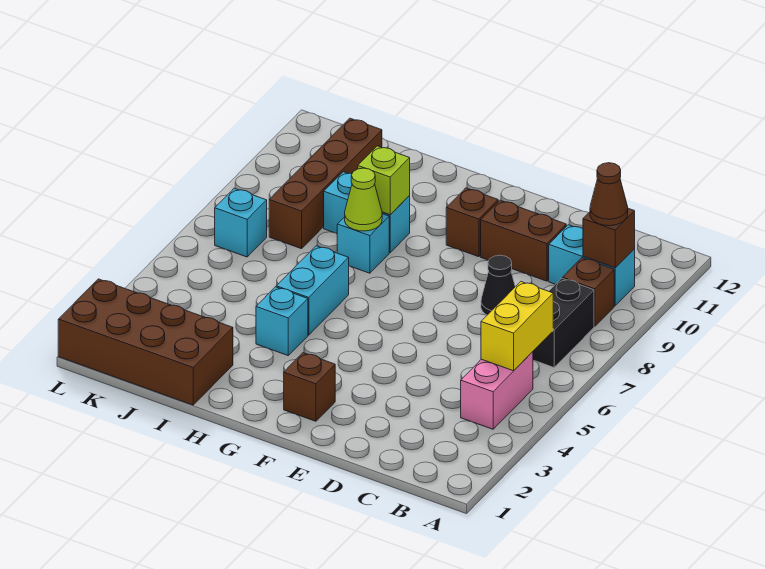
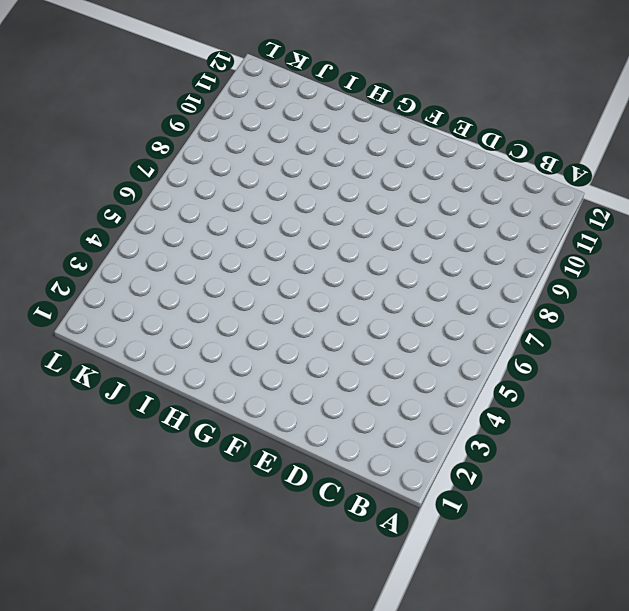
none -> pink 1x2 brick [461,352,533,429]
none -> black 1x2 brick [533,278,594,367]
none -> brown 1x1 brick [563,258,614,326]

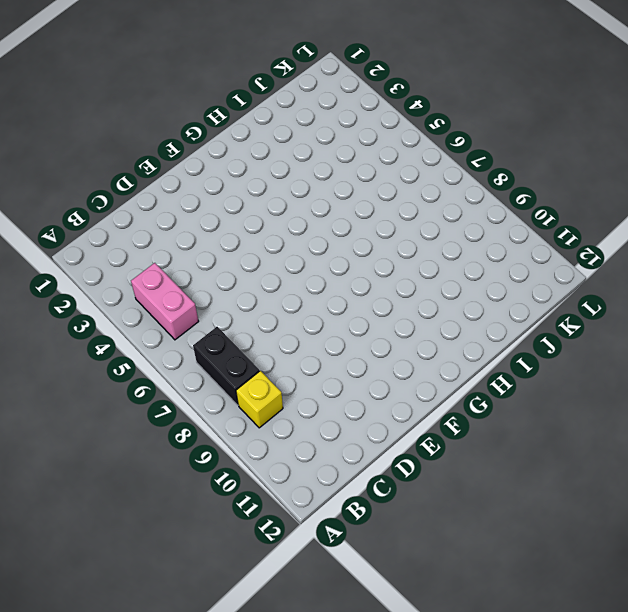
yellow 1x1 brick [236,371,283,428] -> brown 1x1 brick [563,258,614,326]
none -> cyan 1x2 brick [549,225,635,306]
none -> black 1x1 cone [481,255,515,315]
none -> brown 1x2 brick [481,200,566,281]

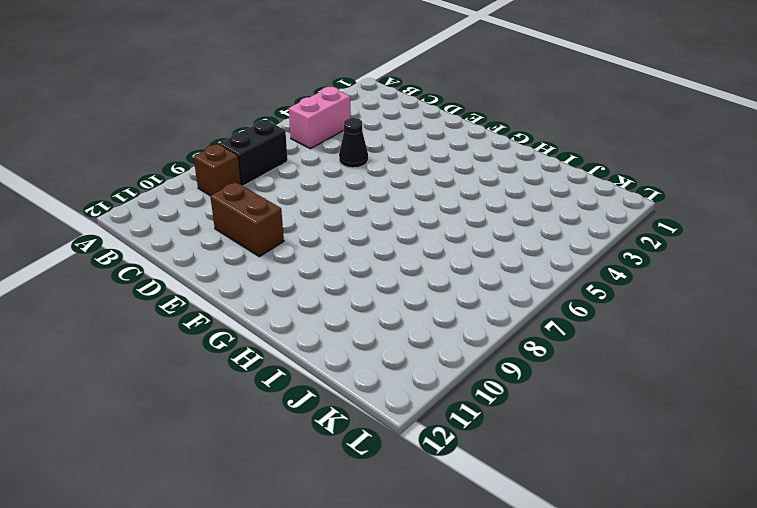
black 1x1 cone [339,118,368,168] -> black 1x1 cone moved to [481,255,515,315]
none -> cyan 1x2 brick [549,225,635,306]
none -> brown 1x1 brick [284,353,335,421]
none -> brown 1x1 brick [446,188,498,257]

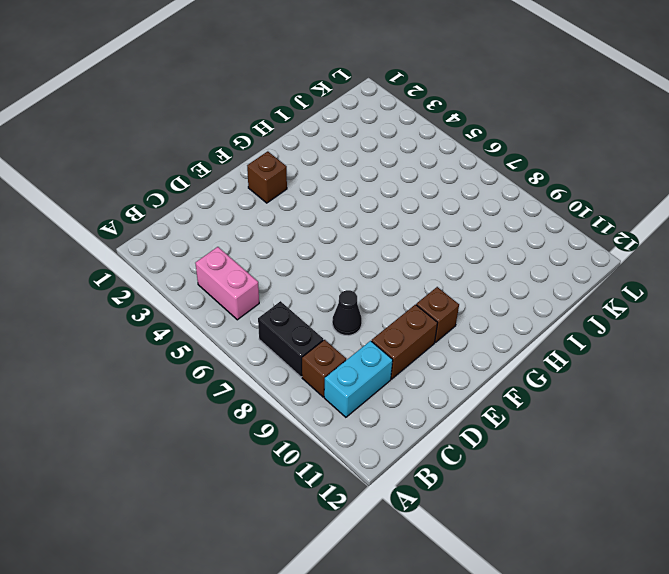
none -> cyan 1x1 brick [256,287,308,355]
none -> cyan 1x2 brick [276,246,349,335]
none -> cyan 1x1 brick [337,214,389,273]

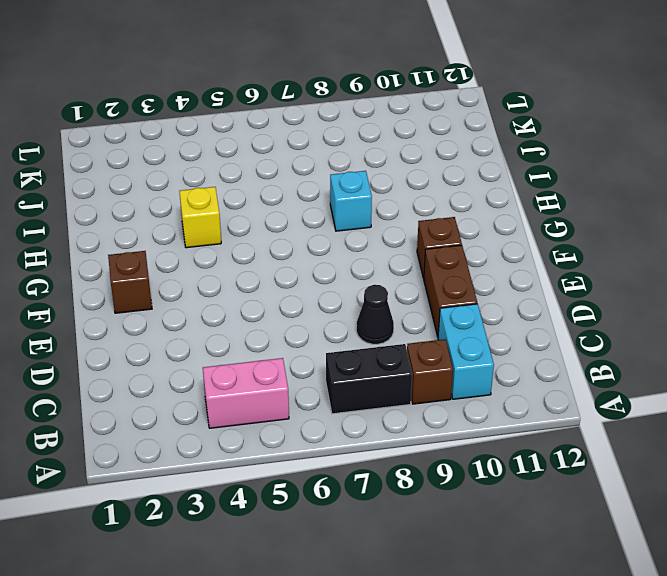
yellow 1x1 brick [179,187,221,248] -> cyan 1x1 brick [256,287,308,355]
none -> cyan 1x2 brick [276,246,349,335]
none -> cyan 1x2 brick [324,172,410,253]
none -> brown 2x4 brick [58,279,233,405]

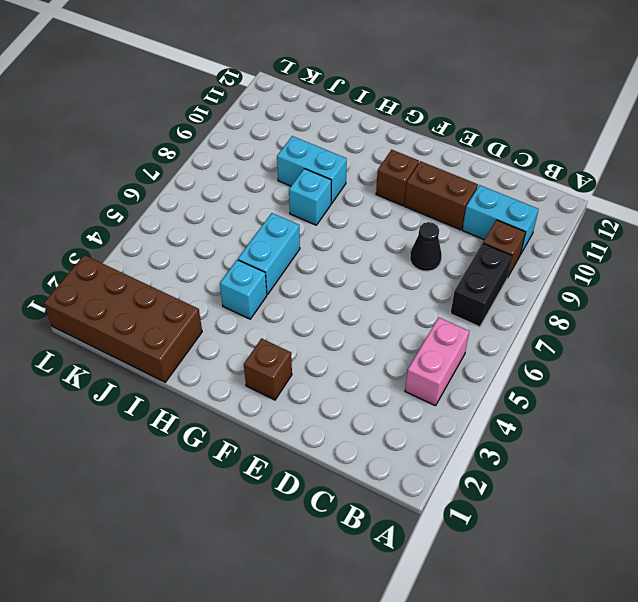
none -> brown 1x4 brick [269,118,382,249]
none -> cyan 1x1 brick [215,188,267,257]
none -> yellow 1x2 brick [481,282,553,371]

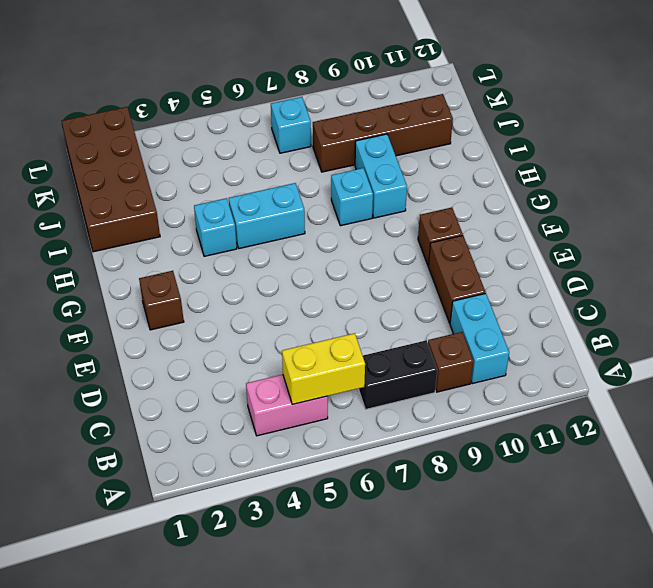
none -> black 1x1 cone [481,255,515,315]
none -> brown 1x1 brick [583,208,635,268]
none -> lime 1x1 cone [345,168,382,231]

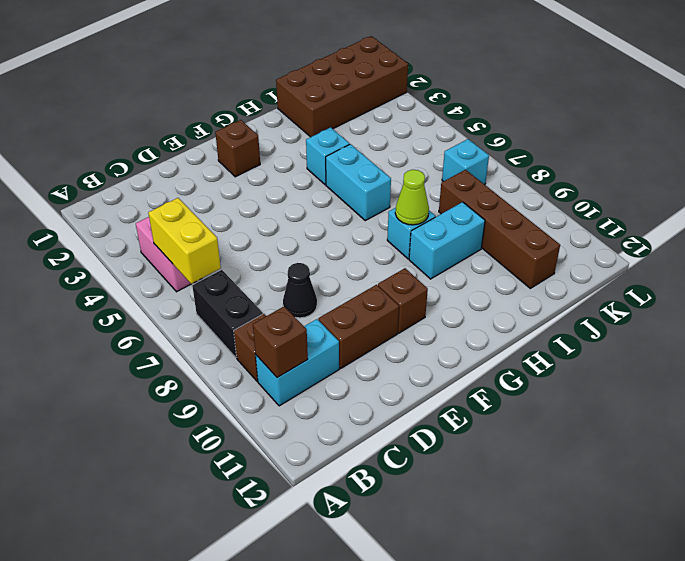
none -> lime 1x1 brick [358,146,410,215]
none -> brown 1x1 cone [590,163,628,226]

